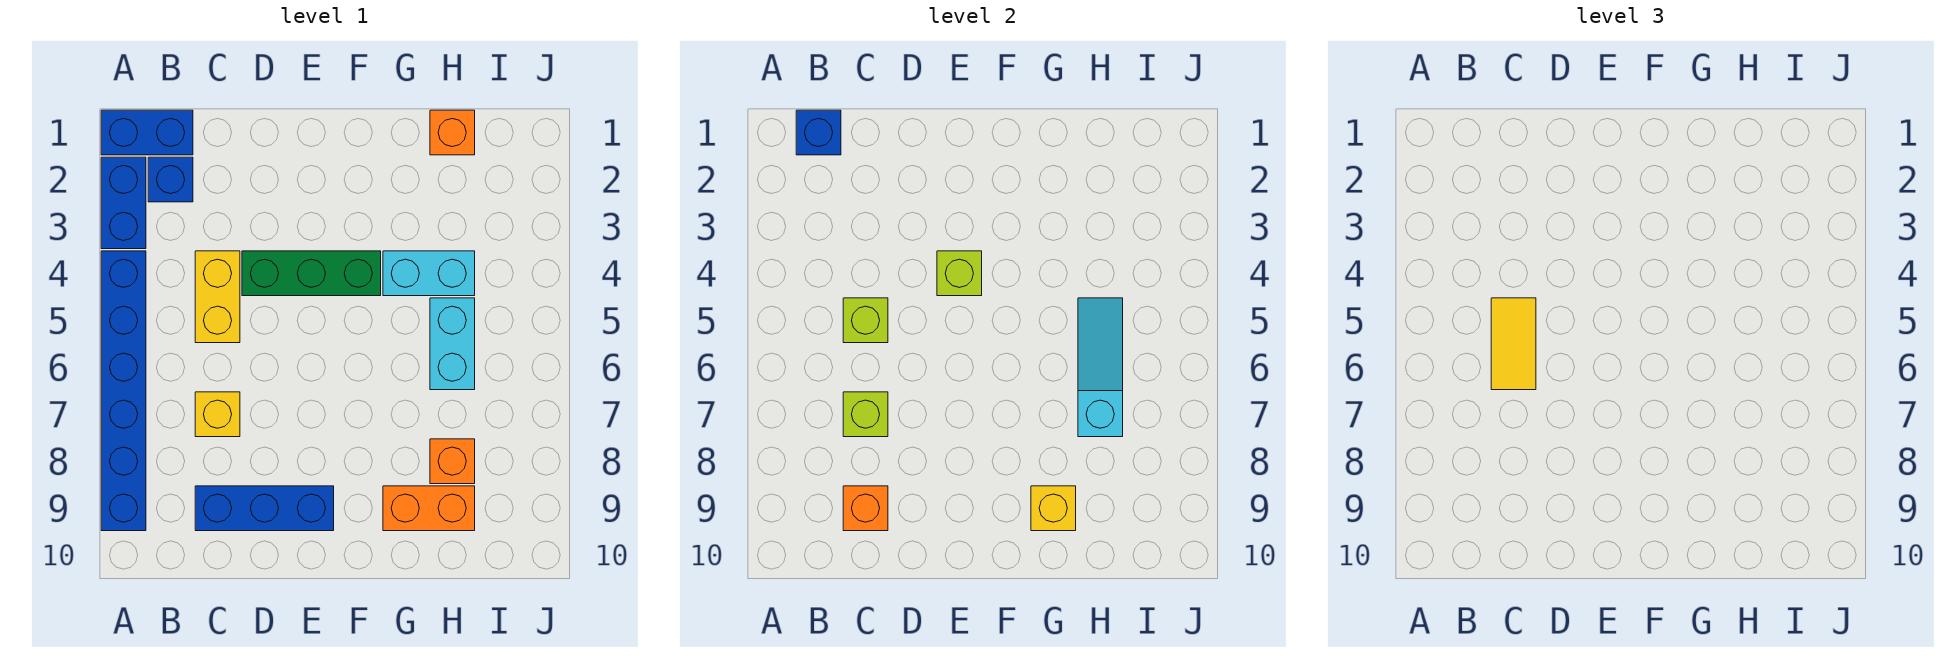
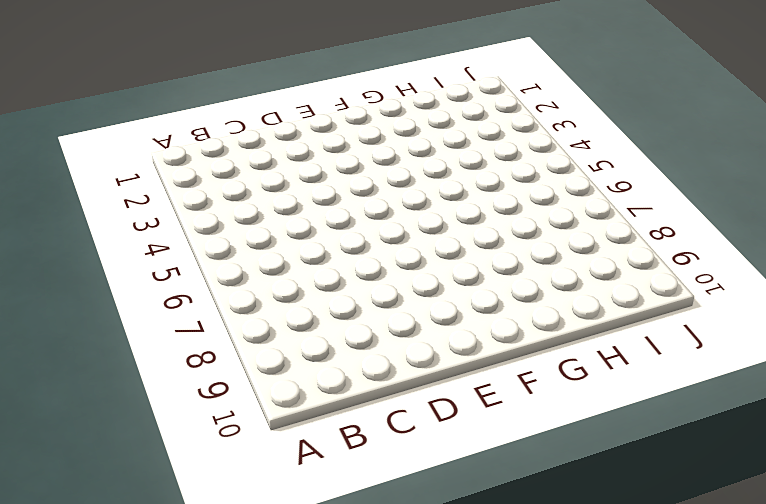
none -> blue 1x2 brick [101,110,193,155]
none -> blue 1x2 brick [101,157,146,249]
none -> blue 1x6 brick [101,251,146,531]

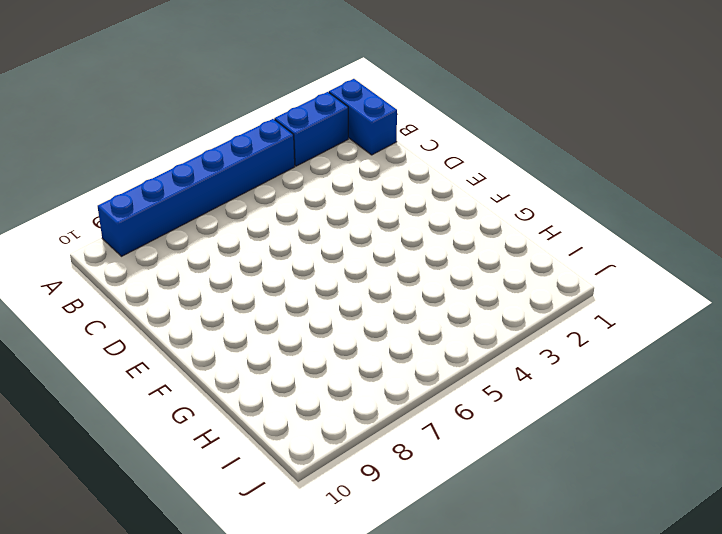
none -> blue 1x1 brick [148,157,193,202]
none -> yellow 1x2 brick [195,251,240,343]
none -> yellow 1x1 brick [195,392,240,437]

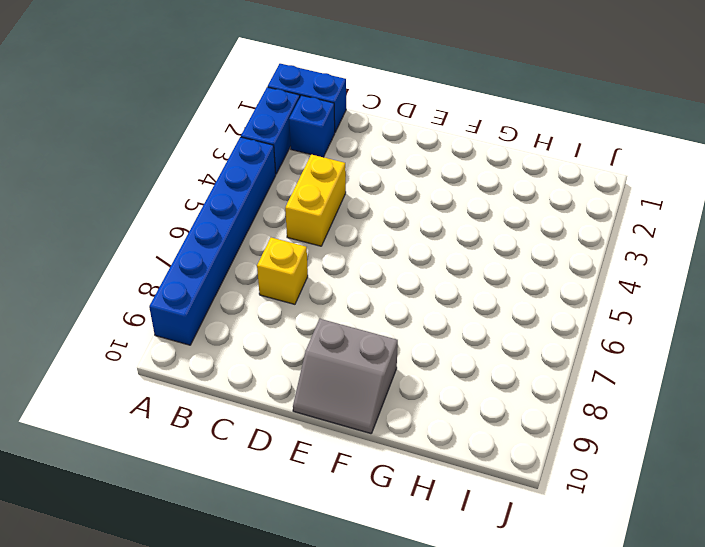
grey 2x2 slope [293,319,398,434] -> blue 1x3 brick [195,486,334,531]
none -> green 1x3 brick [242,251,381,296]
none -> cyan 1x2 brick [383,251,475,296]
none -> orange 1x2 brick [383,486,475,531]

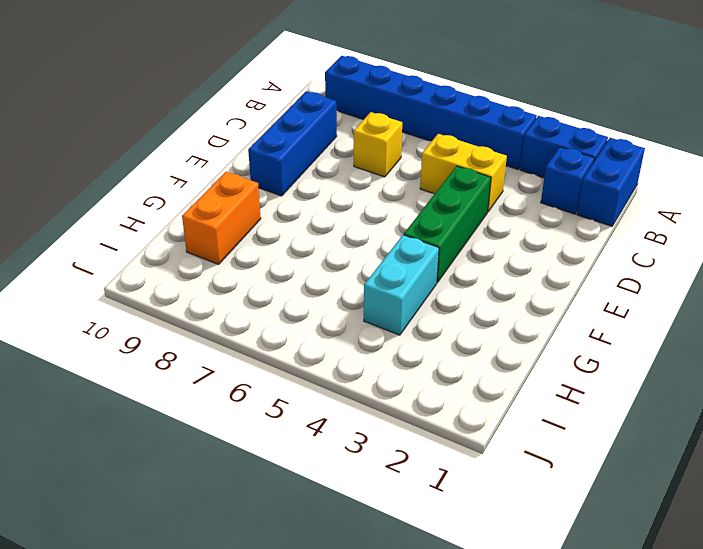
none -> orange 1x1 brick [430,110,475,155]
none -> cyan 1x2 brick [430,298,475,390]
none -> orange 1x1 brick [430,439,475,484]

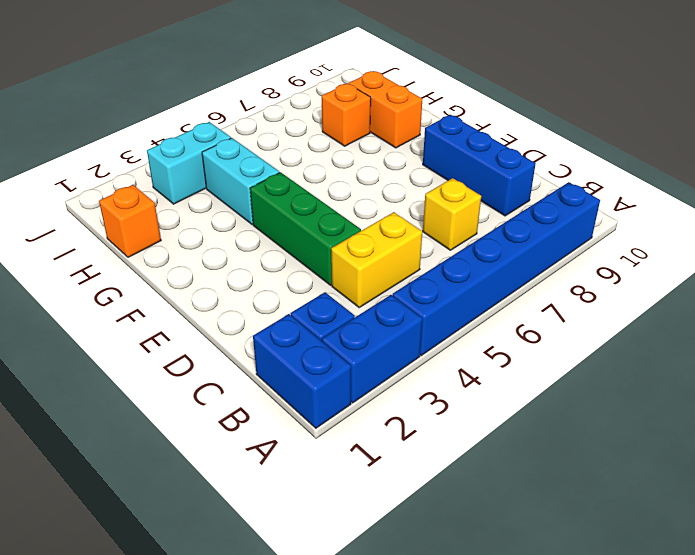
cyan 1x2 brick [147,122,231,204] -> cyan 1x2 brick moved to [430,298,475,390]
none -> blue 1x1 brick [796,110,841,155]
none -> lime 1x1 brick [843,298,888,343]
none -> lime 1x1 brick [843,392,888,437]

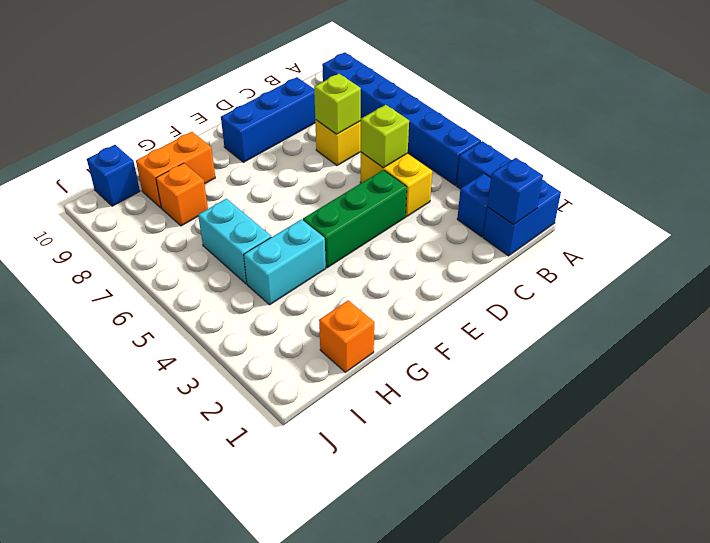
blue 1x1 brick [87,145,140,206] -> none
none -> orange 1x1 brick [843,486,888,531]
none -> lime 1x1 brick [937,251,982,296]
none -> yellow 1x1 brick [1031,486,1076,531]

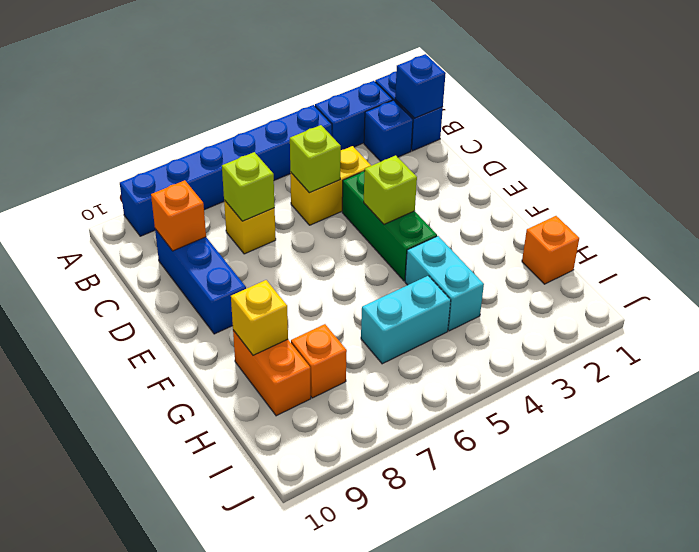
none -> cyan 1x3 slope [1078,298,1123,437]
none -> yellow 1x2 tile [1491,298,1536,390]

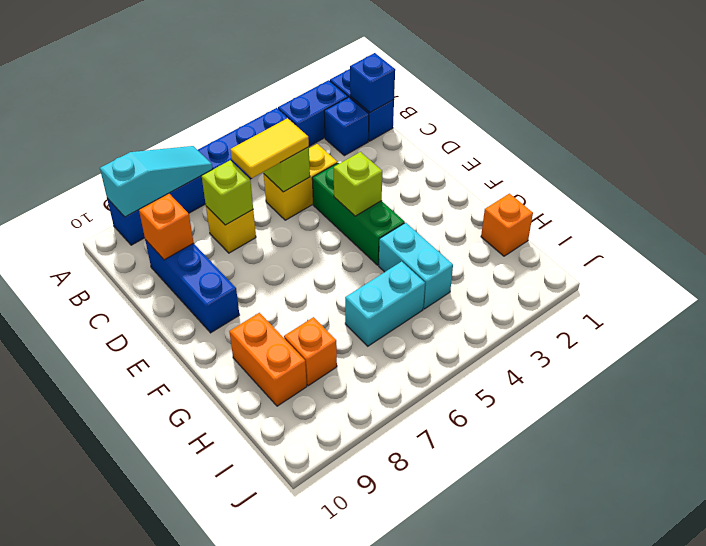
cyan 1x3 slope [100,146,213,217] -> cyan 1x3 slope moved to [1078,298,1123,437]
none -> yellow 1x1 brick [1031,486,1076,531]

